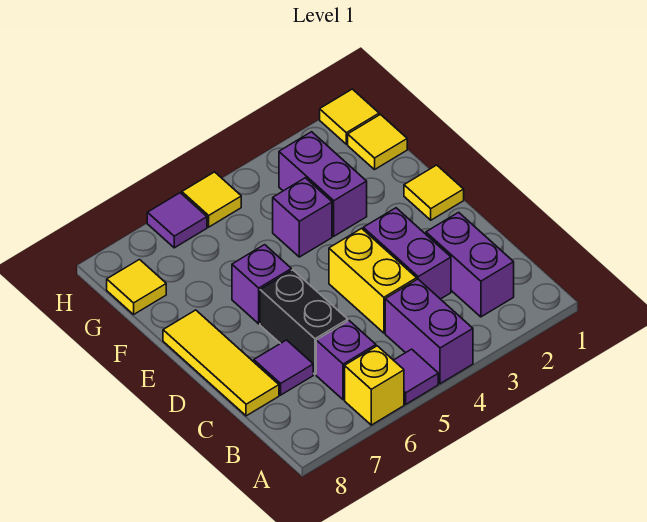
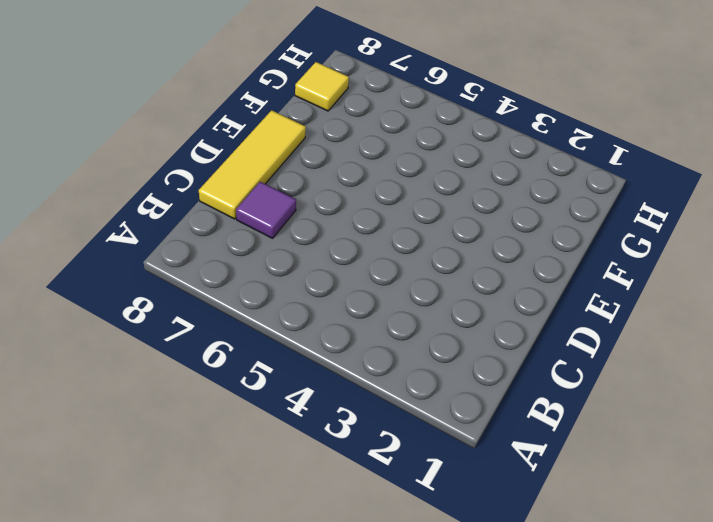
none -> purple 1x2 brick [385,279,473,384]
none -> purple 1x1 tile [394,349,438,404]
none -> yellow 1x1 brick [345,346,404,425]

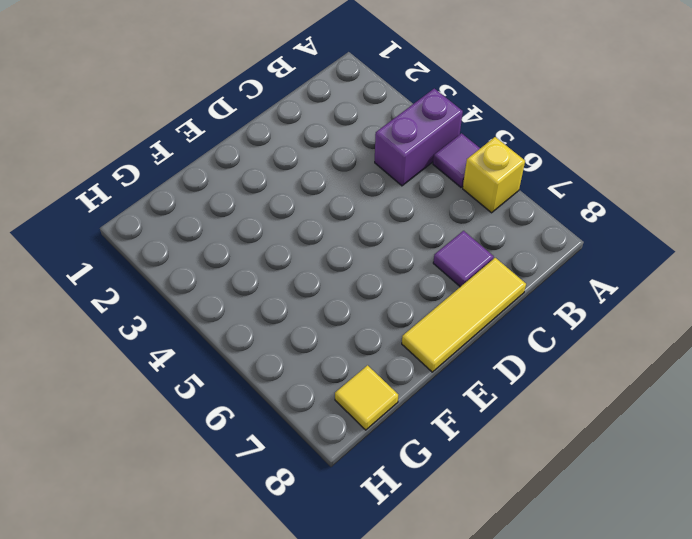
none -> purple 1x2 brick [426,212,514,317]
none -> purple 1x1 brick [316,321,376,400]
none -> purple 1x2 brick [363,208,451,299]

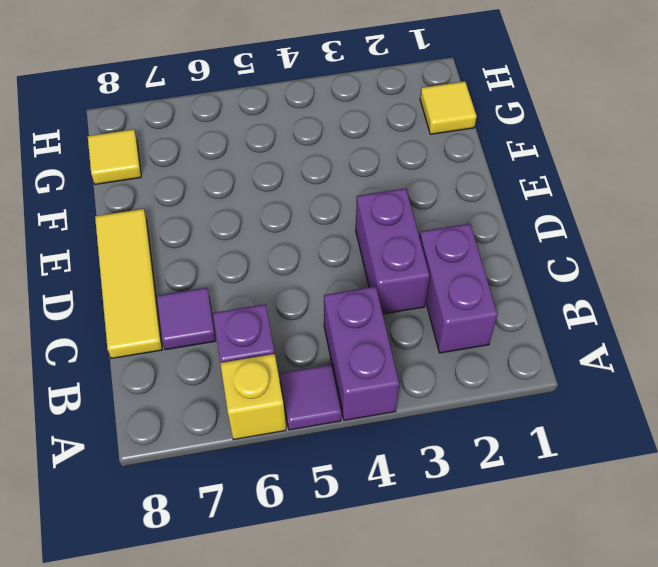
none -> yellow 1x2 brick [329,228,417,333]
none -> black 1x2 brick [260,270,348,374]
none -> yellow 1x1 tile [404,165,464,220]

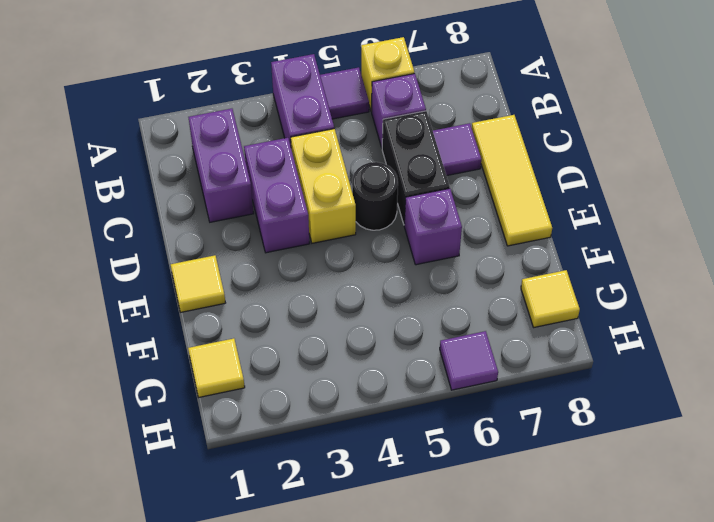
black 1x1 round brick [352,162,398,230] -> none
none -> purple 1x2 brick [279,132,367,236]
none -> purple 1x1 brick [273,178,332,257]
none -> yellow 1x1 tile [320,89,379,144]

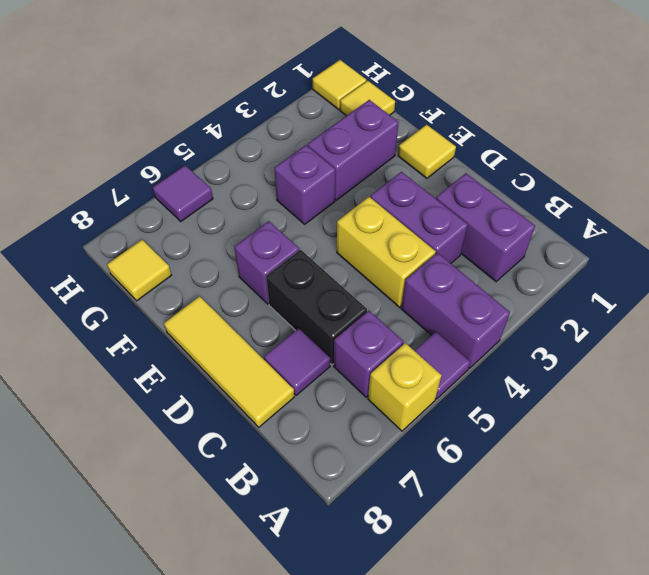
purple 1x2 brick [308,100,399,200] -> purple 1x2 brick turned to [279,132,367,236]
none -> yellow 1x1 tile [182,172,241,227]

